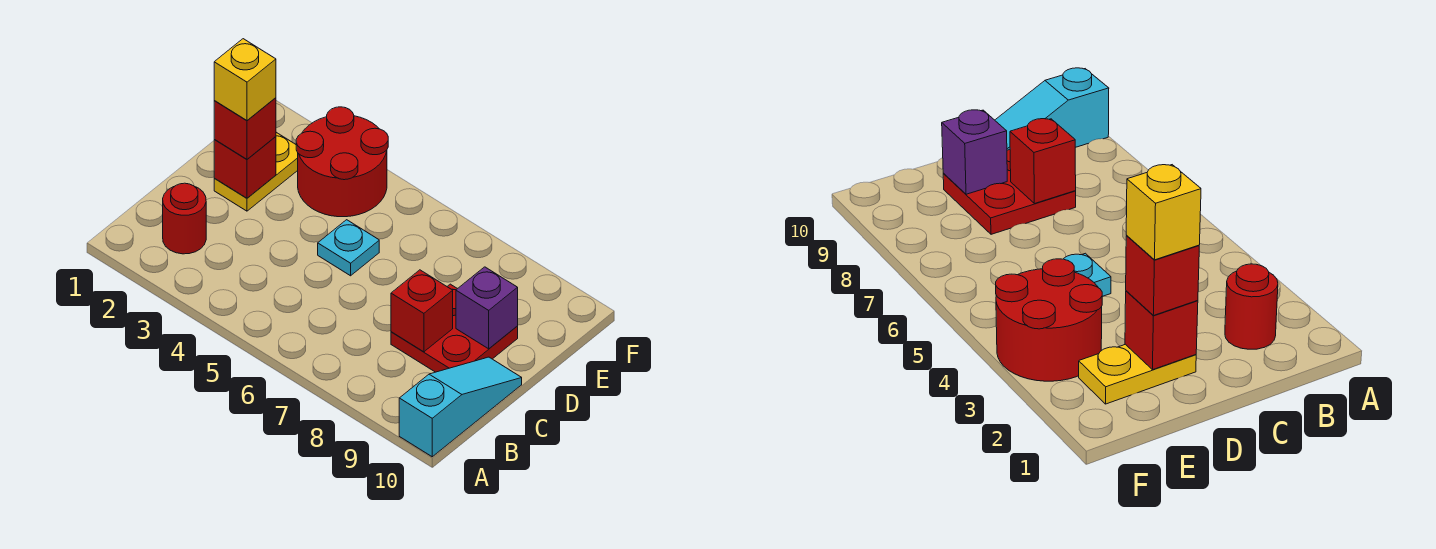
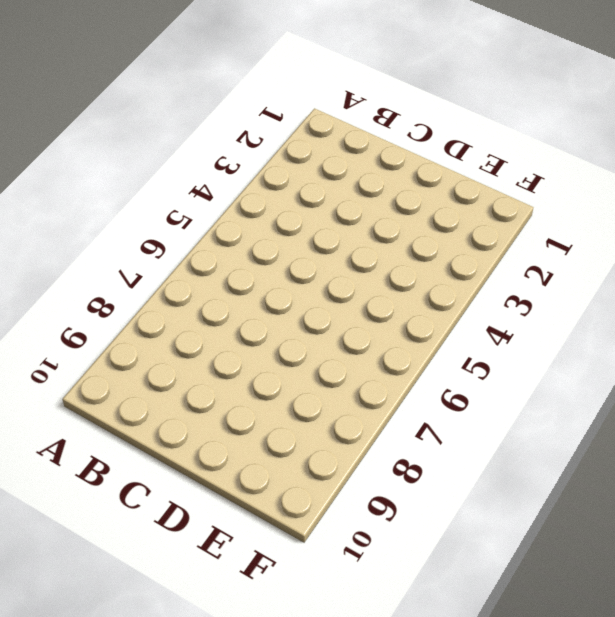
none -> cyan 1x3 slope [399,357,522,457]
none -> red 1x1 round brick [163,183,206,254]

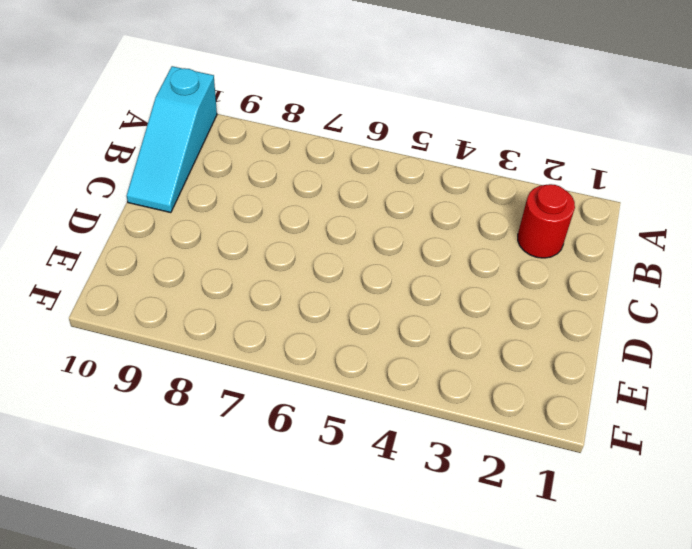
none -> red 2x2 plate [391,284,518,372]
none -> yellow 1x2 plate [214,132,298,211]

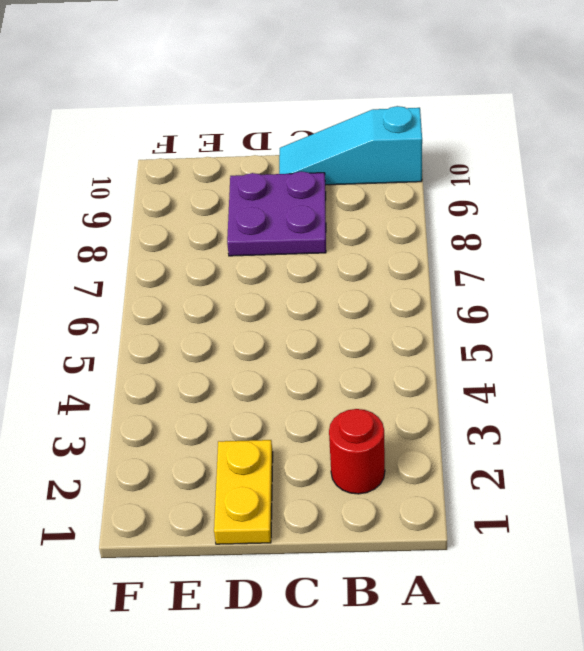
purple 2x2 plate [227,171,326,256] -> red 2x2 plate [391,284,518,372]
yellow 1x2 plate [214,440,273,544] -> yellow 1x2 plate turned to [214,132,298,211]
none -> cyan 1x1 plate [318,220,379,276]
none -> red 2x2 round brick [296,107,388,217]

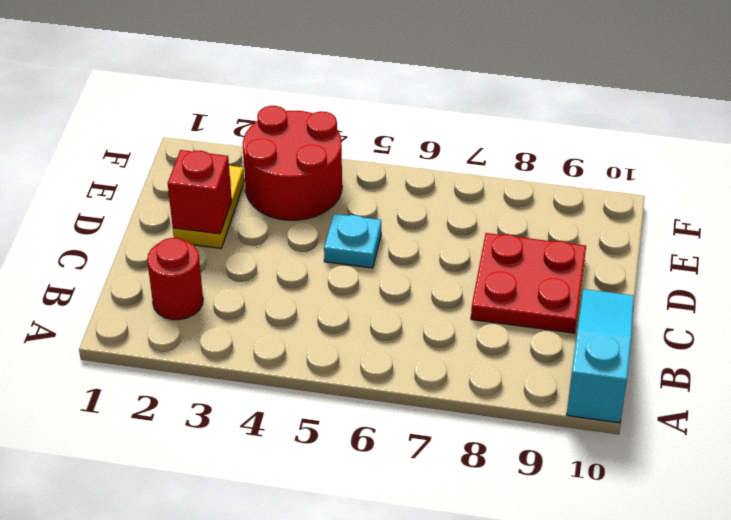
none -> red 1x1 brick [391,270,453,352]
none -> purple 1x1 brick [456,267,518,349]

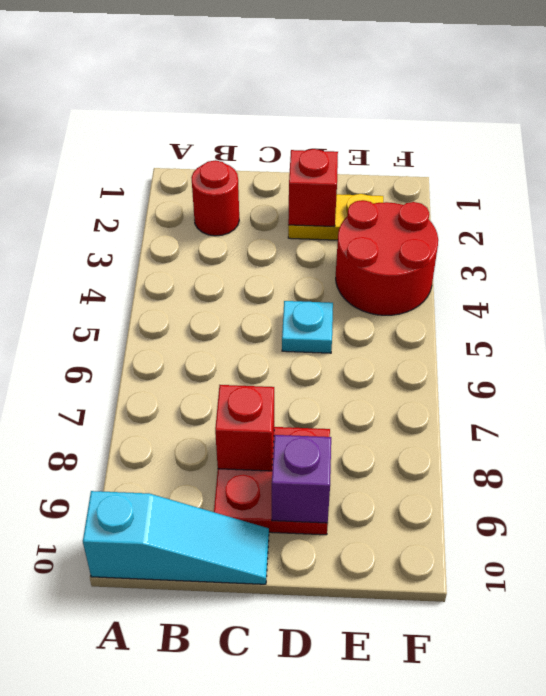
none -> red 1x1 brick [214,98,276,159]
none -> yellow 1x1 brick [214,39,276,121]

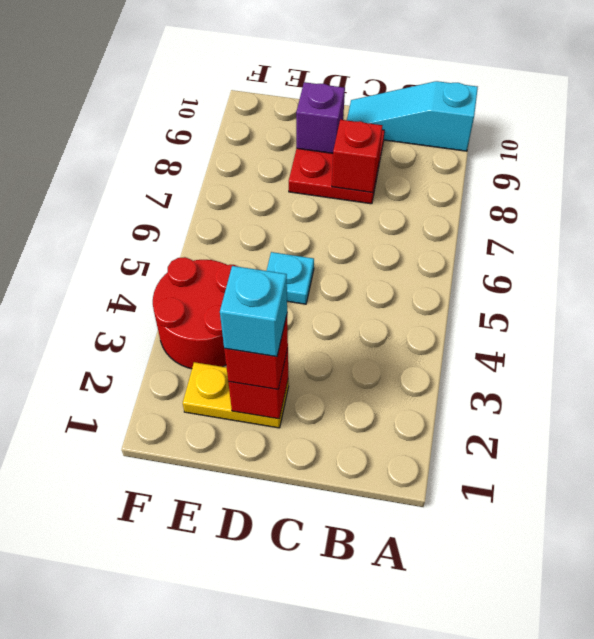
cyan 1x1 brick [220,266,287,357] -> yellow 1x1 brick [214,39,276,121]
none -> red 1x1 round brick [163,183,206,254]

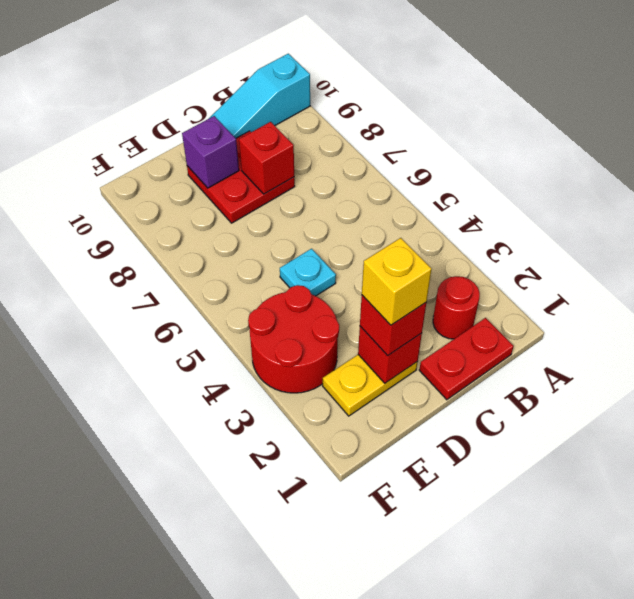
red 1x2 plate [419,318,514,400] -> none

